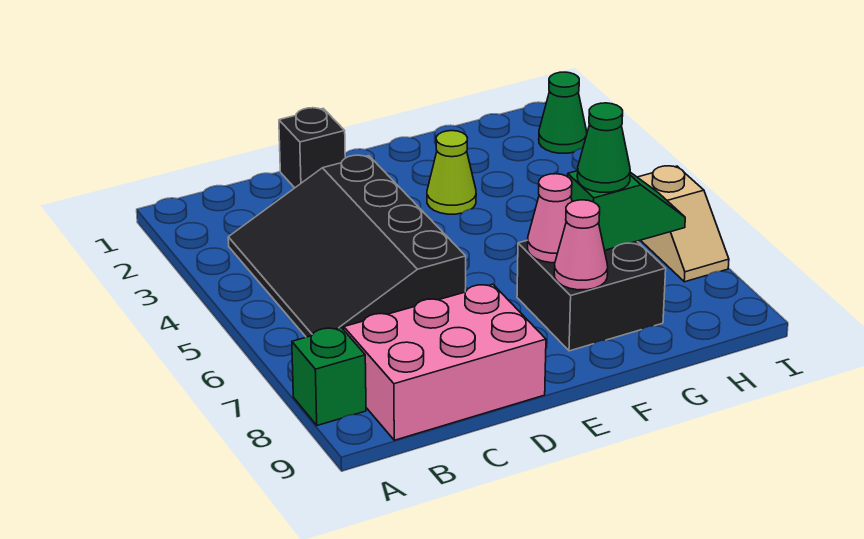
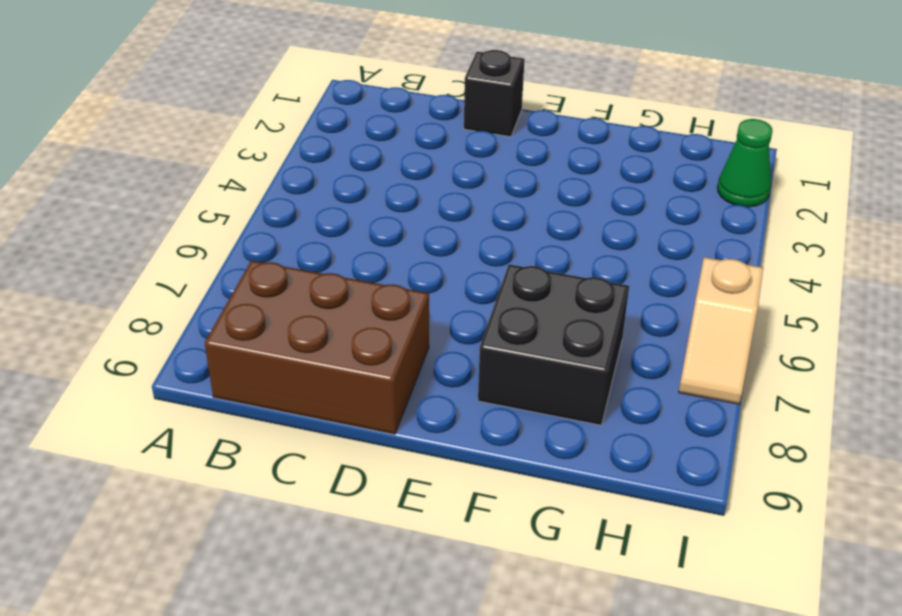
brown 2x3 brick [205,261,429,434] -> pink 2x3 brick [344,284,546,440]
none -> green 1x1 brick [292,328,366,425]
none -> black 3x4 slope [228,155,466,337]
none -> lime 1x1 cone [427,131,476,214]

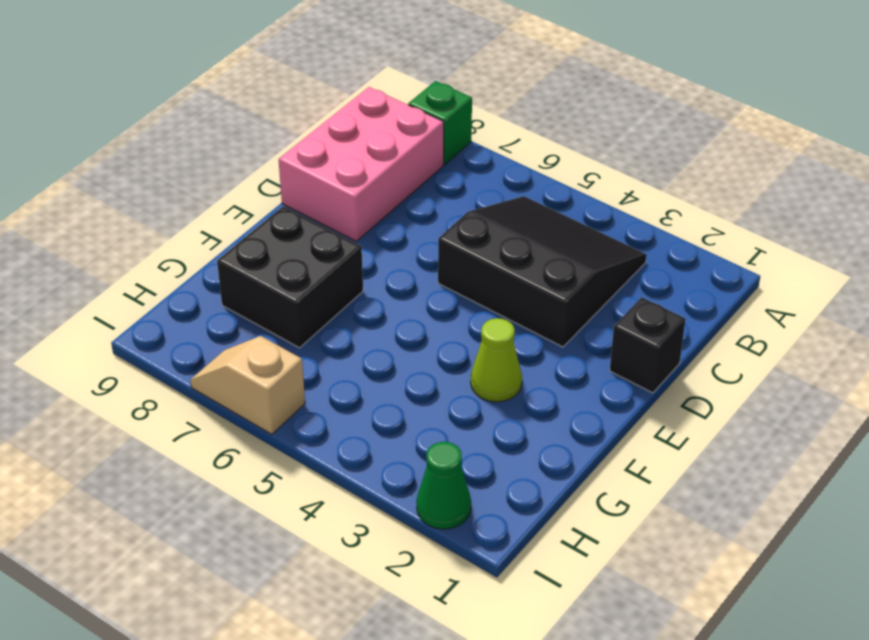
black 3x3 slope [438,196,647,347] -> black 3x4 slope [228,155,466,337]
none -> pink 1x1 cone [528,174,572,263]
none -> pink 1x1 cone [554,200,608,290]
none -> green 1x2 slope [568,171,685,250]

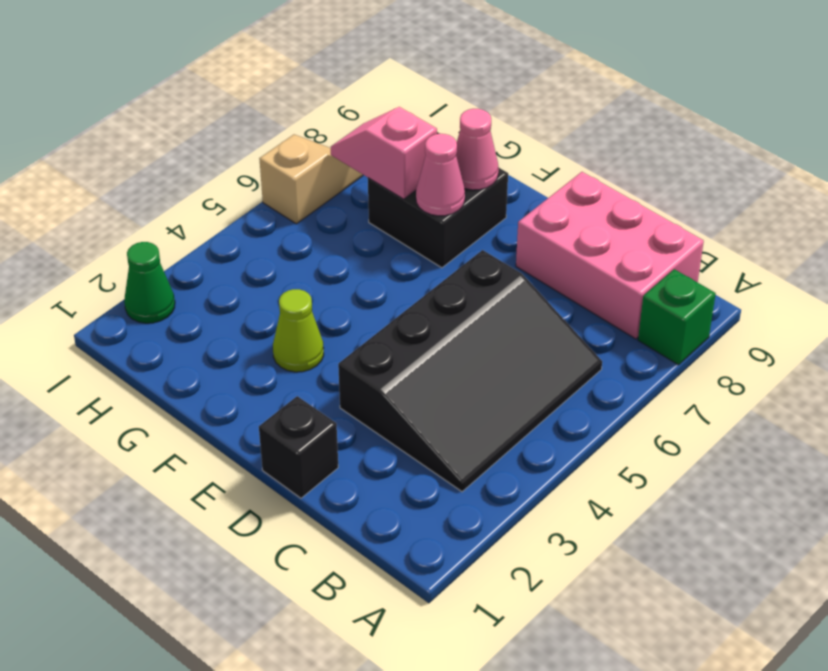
pink 1x2 slope [331,107,437,199] -> green 1x2 slope [568,171,685,250]
none -> green 1x1 cone [577,103,630,192]

